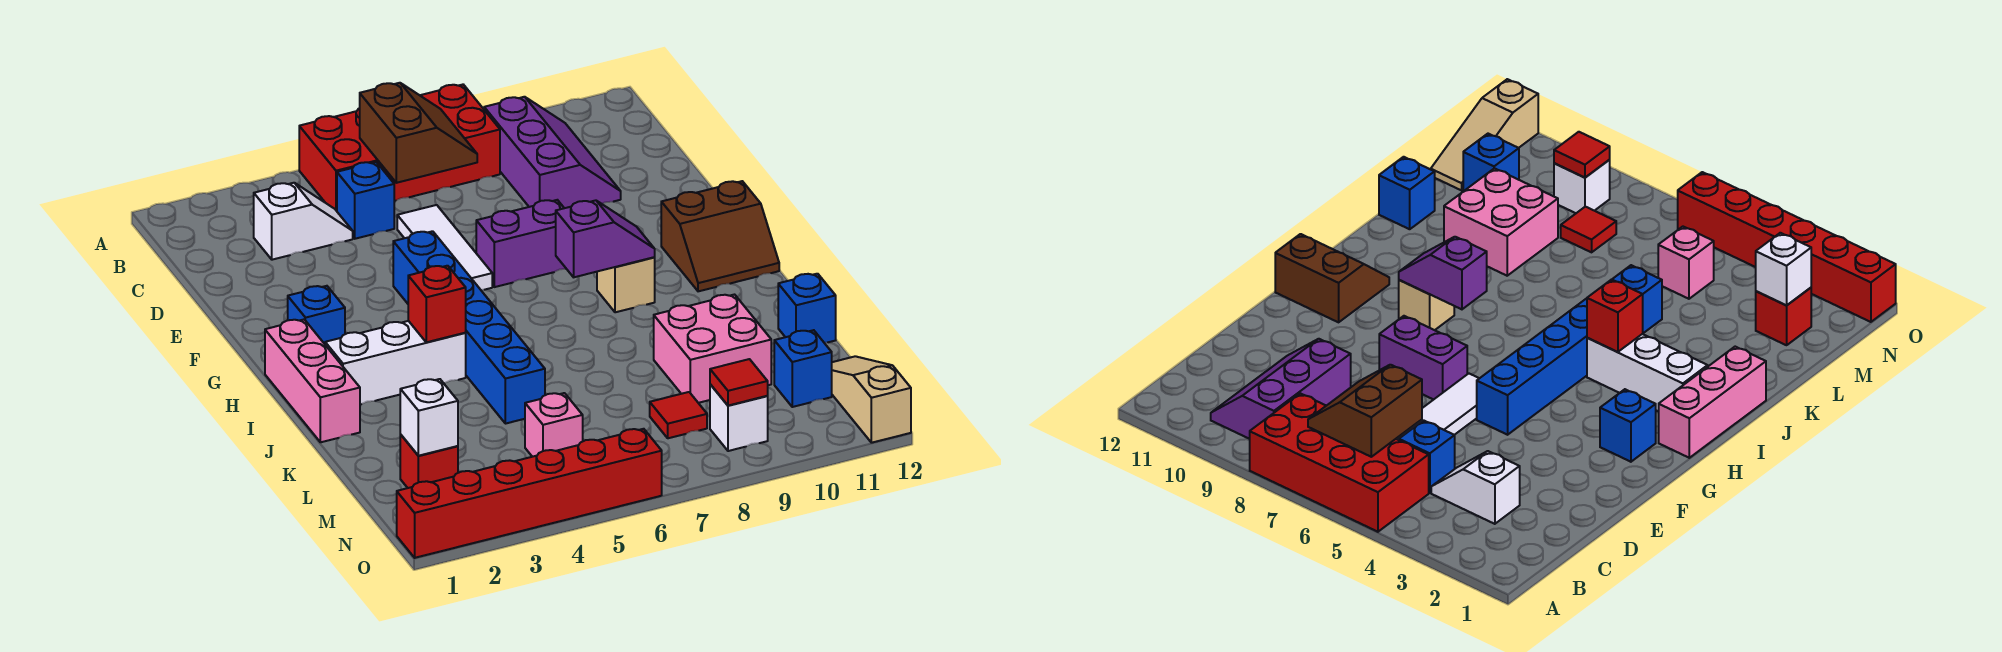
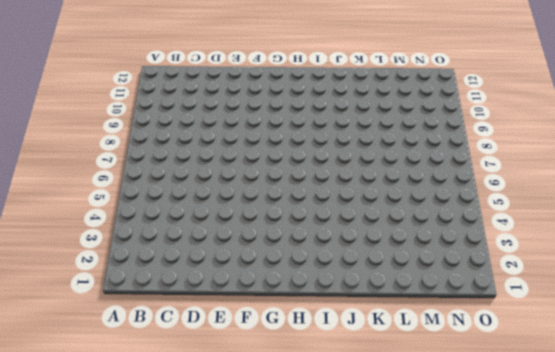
none -> red 2x4 brick [299,85,500,211]
none -> purple 2x3 slope [484,97,621,208]
none -> white 1x2 slope [254,183,353,260]

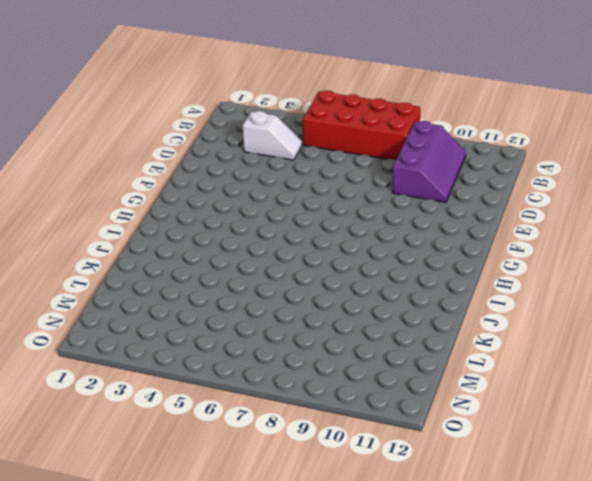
none -> blue 1x1 brick [337,162,394,239]
none -> white 1x3 tile [397,205,492,290]
none -> blue 1x6 brick [393,231,545,424]

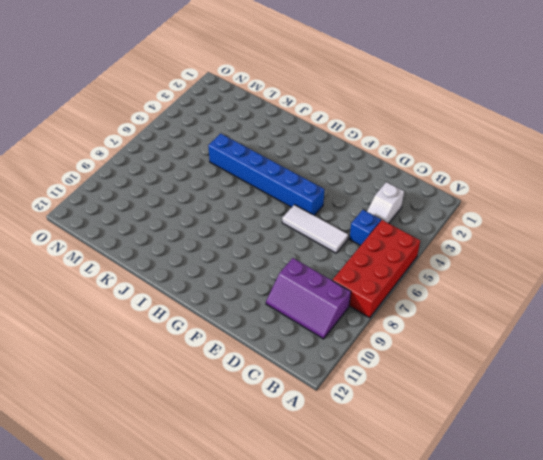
none -> purple 1x2 brick [476,200,566,287]
none -> blue 1x1 brick [288,286,345,344]
none -> brown 2x2 slope [661,181,779,291]

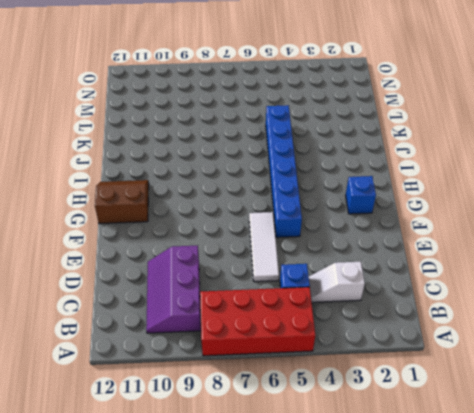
none -> purple 1x2 brick [476,200,566,287]
none -> pink 1x3 brick [265,320,360,442]
none -> tan 1x1 brick [597,257,655,312]

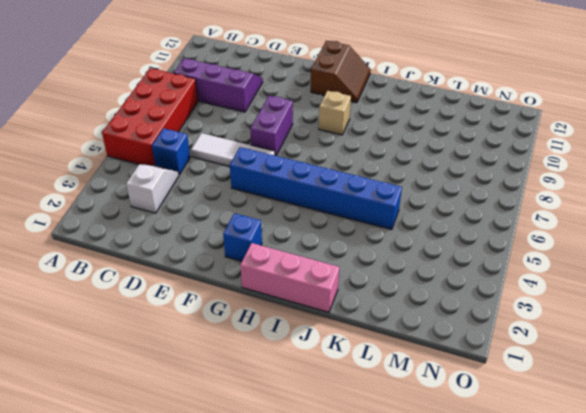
none -> white 1x3 brick [325,321,466,405]
none -> pink 2x2 brick [654,295,771,403]
none -> blue 1x1 brick [778,274,836,343]

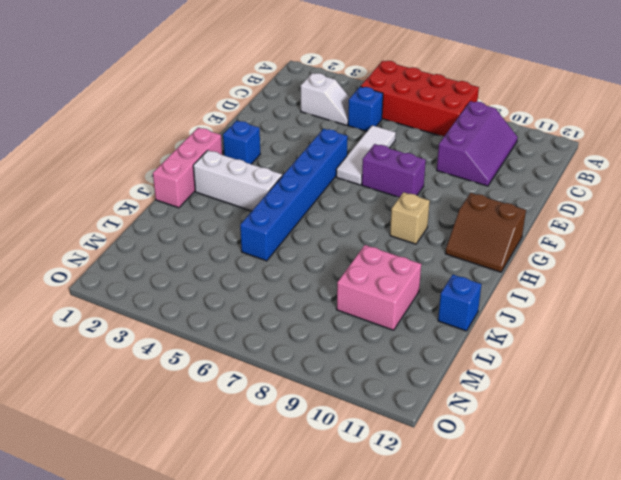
none -> red 1x1 brick [400,435,458,488]
none -> pink 1x1 brick [525,393,583,457]
none -> red 1x1 tile [650,392,707,438]

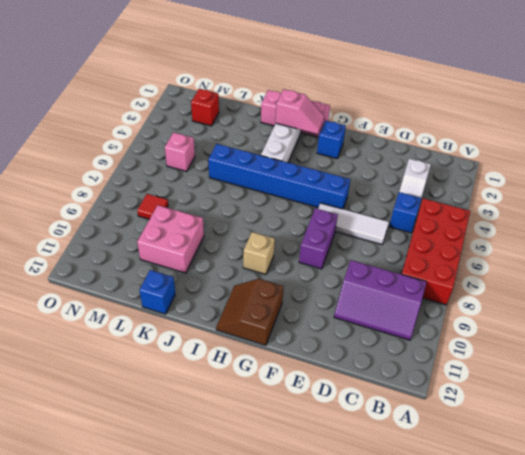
pink 1x2 slope [276,89,324,134] -> none
none -> blue 1x1 brick [774,330,832,407]
none -> tan 1x3 slope [832,356,911,443]
none -> white 1x1 brick [710,384,768,451]

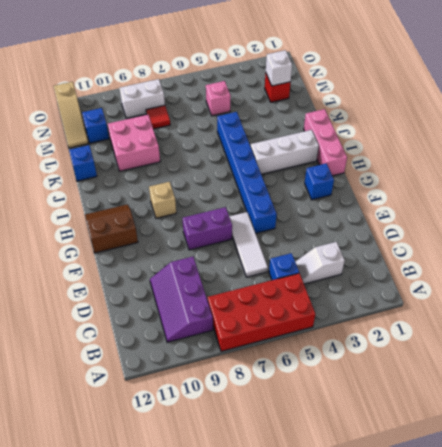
white 1x2 brick [119,79,165,118] -> white 1x1 brick [710,384,768,451]
none -> red 1x6 brick [397,429,662,558]
none -> brown 2x2 slope [360,83,477,183]
none -> purple 1x2 slope [556,200,655,277]

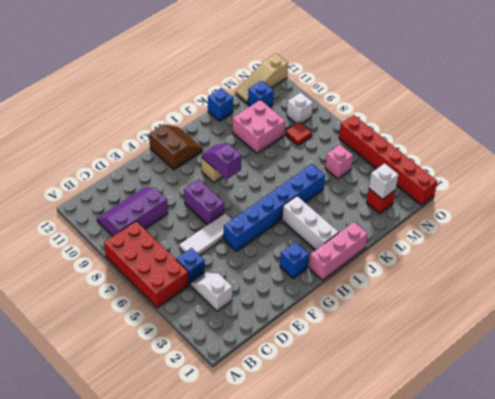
none -> brown 2x2 slope [360,83,477,183]
none -> red 1x1 brick [408,266,466,342]
none -> red 1x1 tile [710,359,768,406]

